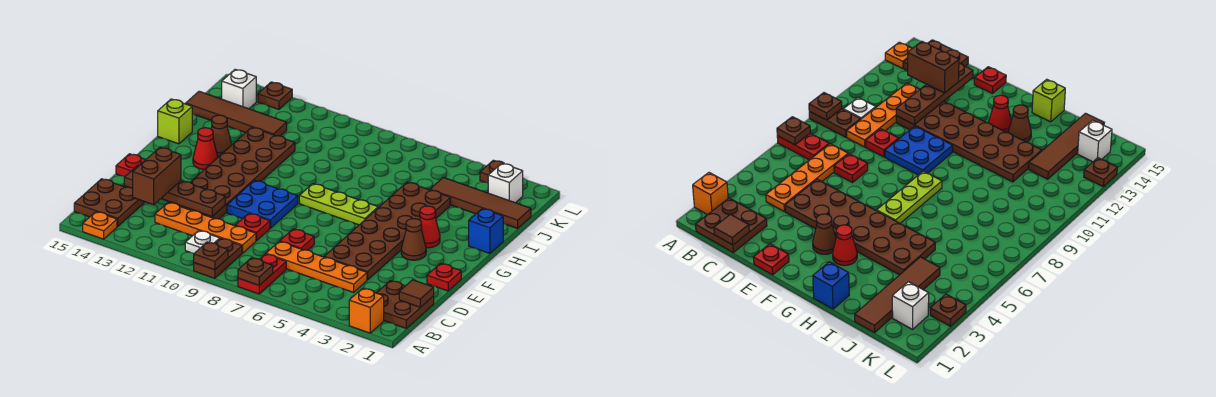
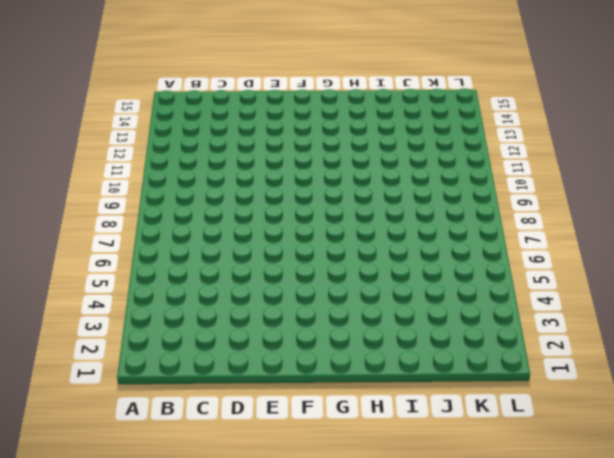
none -> orange 1x1 brick [349,288,384,333]
none -> red 1x2 plate [238,254,286,294]
none -> brown 1x2 plate [194,238,242,279]
none -> orange 1x1 plate [83,212,117,239]

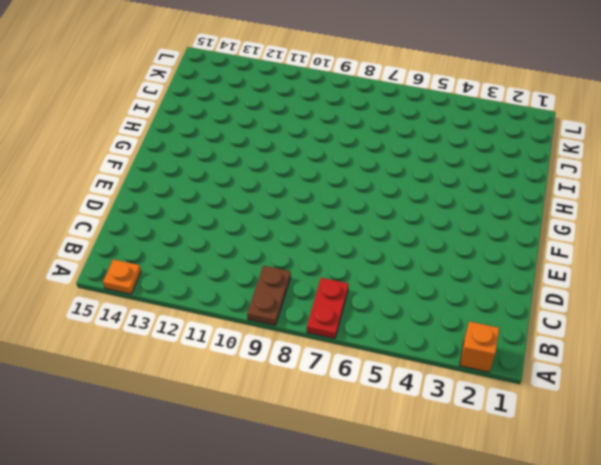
none -> brown 2x2 plate [377,281,434,328]
none -> white 1x1 plate [185,231,220,253]
none -> brown 2x2 plate [74,179,145,227]
none -> orange 1x4 plate [266,242,367,292]

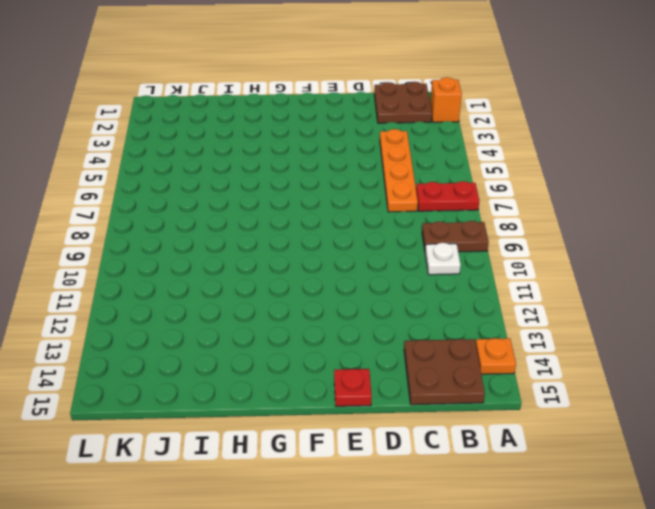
none -> orange 1x4 plate [155,202,256,253]
none -> brown 2x6 plate [325,182,450,280]
none -> red 1x1 plate [280,229,314,250]
none -> red 1x1 plate [235,213,270,241]

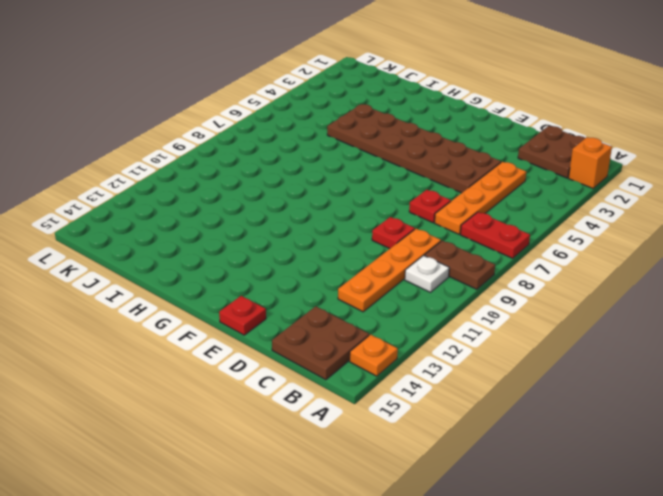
none -> brown 2x6 plate [169,127,295,219]
none -> red 1x1 plate [427,264,461,291]
none -> blue 2x2 plate [227,181,298,228]
none -> brown 1x1 cone [401,219,426,260]

